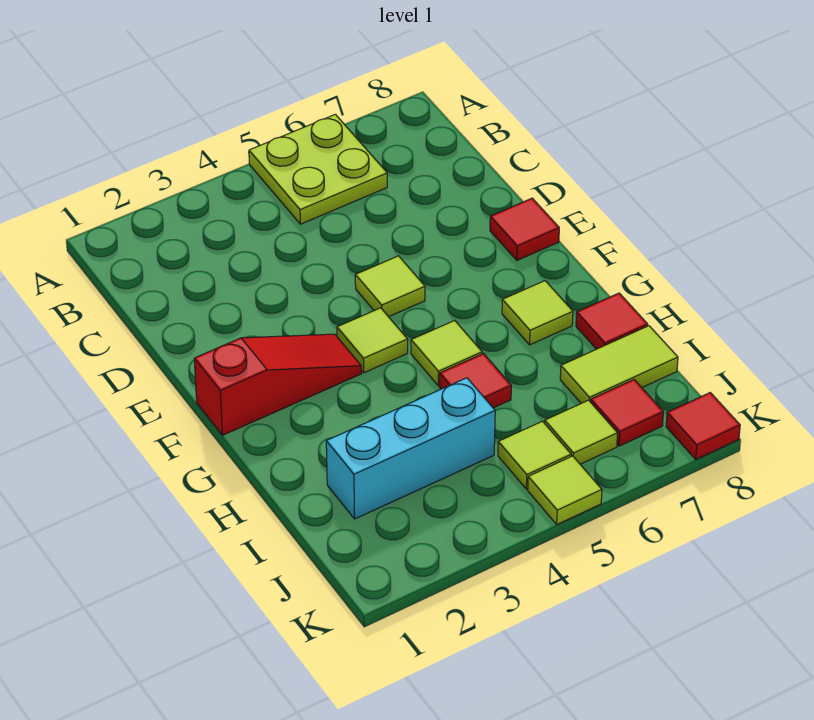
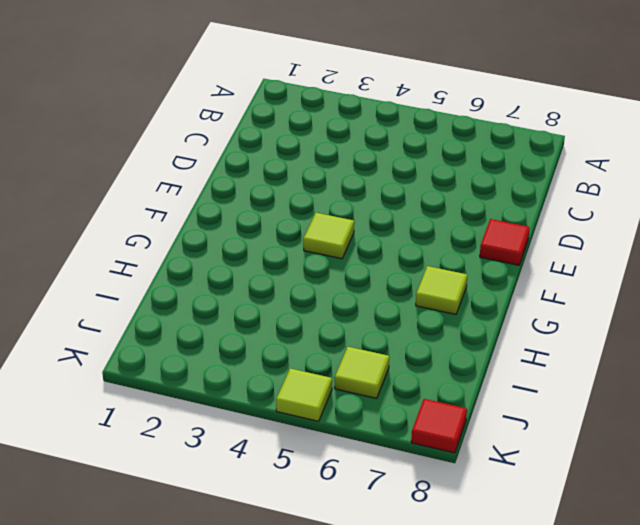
none -> lime 2x2 plate [249,114,387,224]
none -> lime 1x1 tile [355,256,425,317]
none -> red 1x3 slope [194,334,361,435]

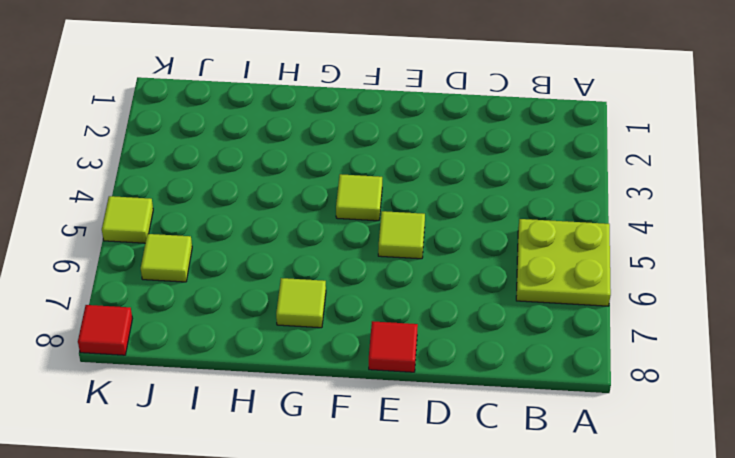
none -> red 1x3 slope [194,334,361,435]
none -> lime 1x1 tile [411,321,482,386]
none -> red 1x1 tile [440,354,511,408]

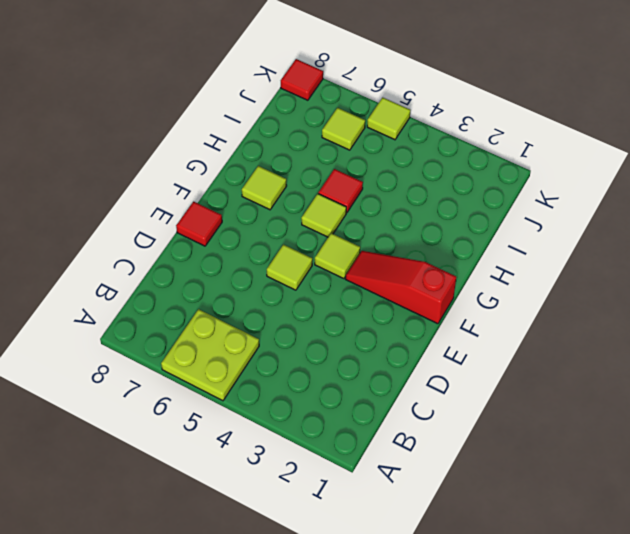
none -> red 1x1 tile [576,293,648,349]
none -> cyan 1x3 brick [326,378,495,519]
none -> lime 1x2 tile [560,326,678,403]

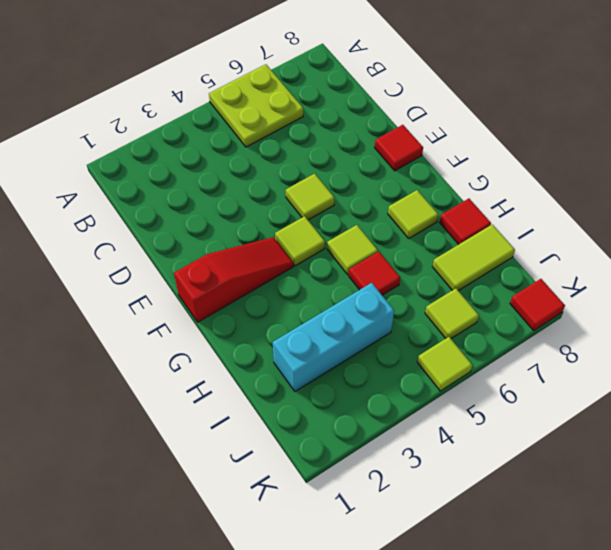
none -> lime 1x1 tile [498,421,571,489]
none -> red 1x1 tile [591,380,663,446]

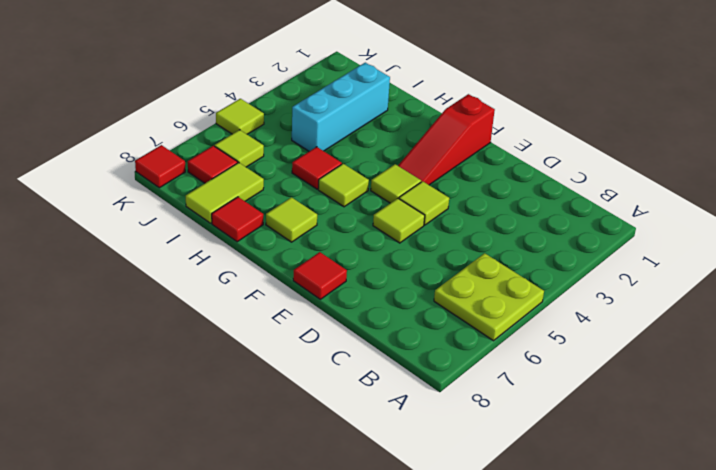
lime 1x1 tile [399,181,449,225] -> lime 1x1 tile moved to [498,421,571,489]

